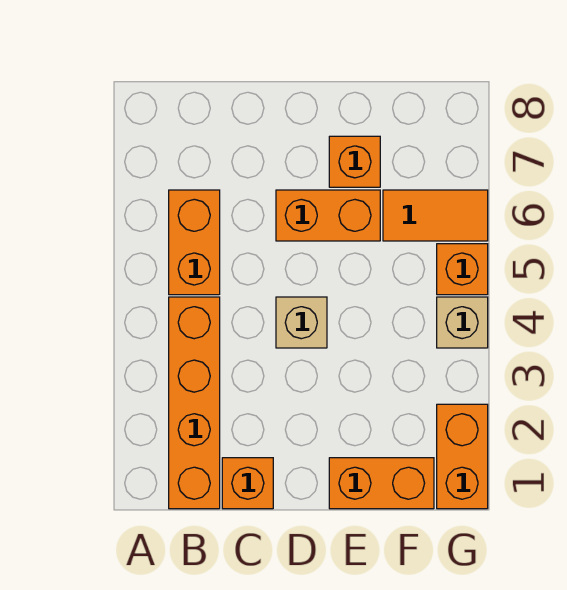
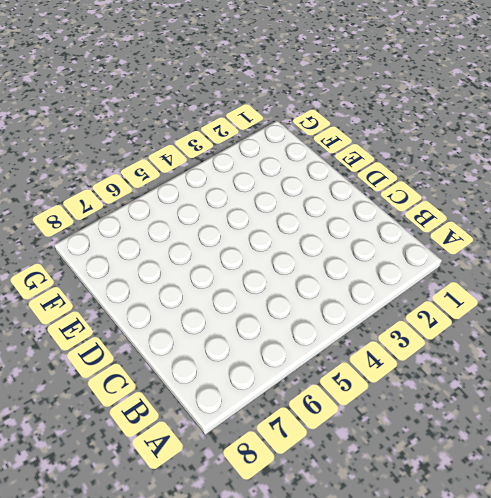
none -> orange 1x4 brick [169,297,220,509]
none -> orange 1x2 brick [169,190,220,295]

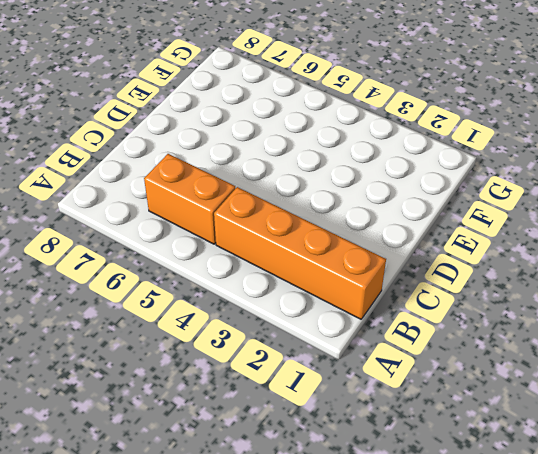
none -> orange 1x1 brick [222,458,273,509]
none -> tan 1x1 brick [276,297,327,348]

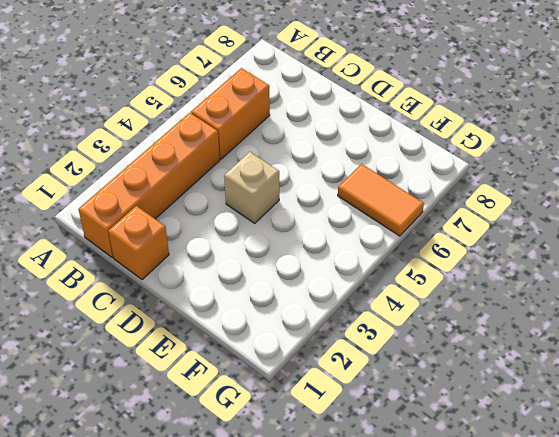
none -> orange 1x2 brick [276,190,380,241]
none -> orange 1x2 brick [329,458,434,509]

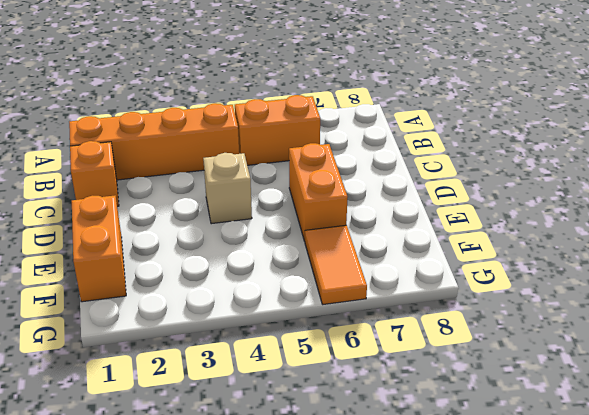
none -> orange 1x1 brick [329,136,380,187]
none -> orange 1x2 brick [437,404,488,509]

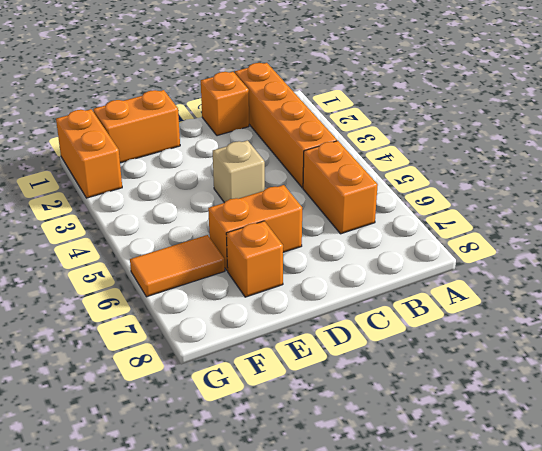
none -> tan 1x1 brick [437,297,488,348]
none -> orange 1x1 brick [437,244,488,295]

